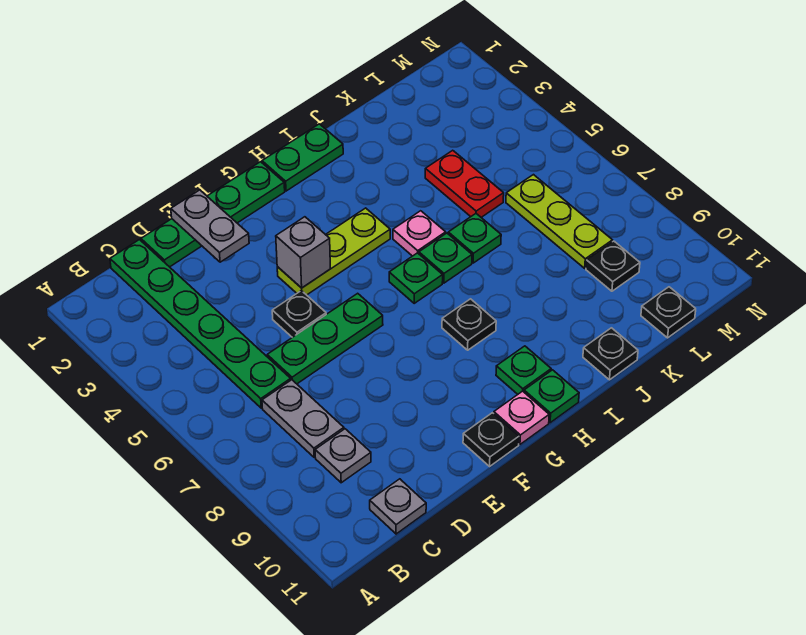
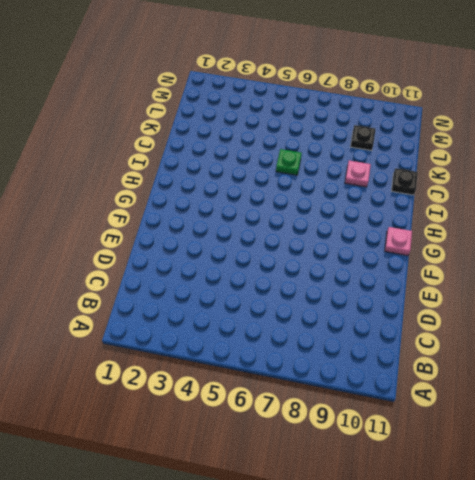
pink 1x1 plate [345,161,371,187] -> pink 1x1 plate moved to [393,211,446,256]
none -> green 1x6 plate [110,240,291,408]
none -> grey 1x2 plate [262,380,344,457]
none -> grey 1x1 plate [315,429,371,483]

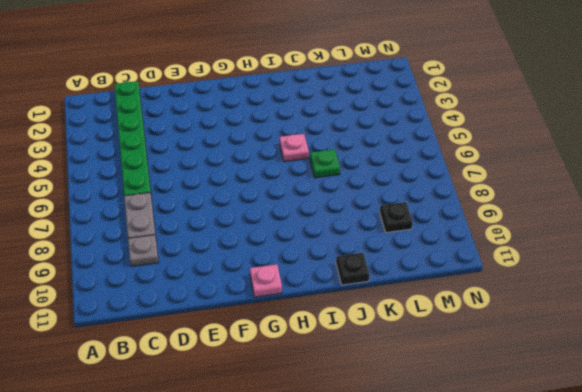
none -> grey 1x1 plate [370,479,426,534]
none -> green 1x4 plate [141,162,285,267]
none -> green 1x3 plate [267,293,383,384]

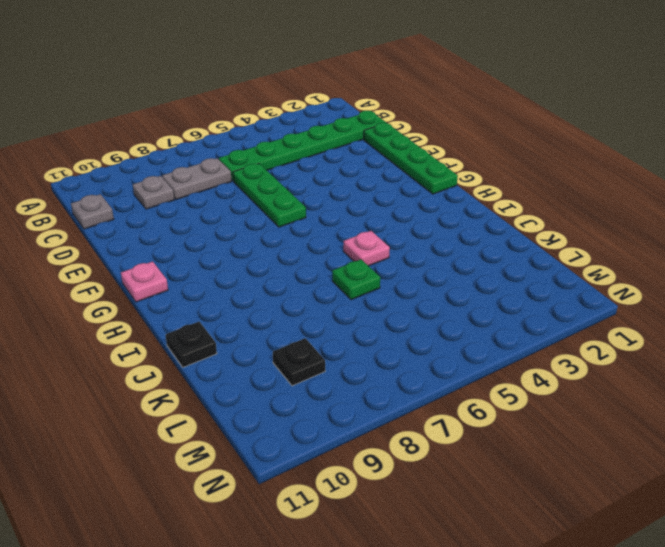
none -> black 1x1 plate [272,291,326,337]
none -> lime 1x3 plate [277,208,390,295]
none -> black 1x1 plate [463,413,519,466]

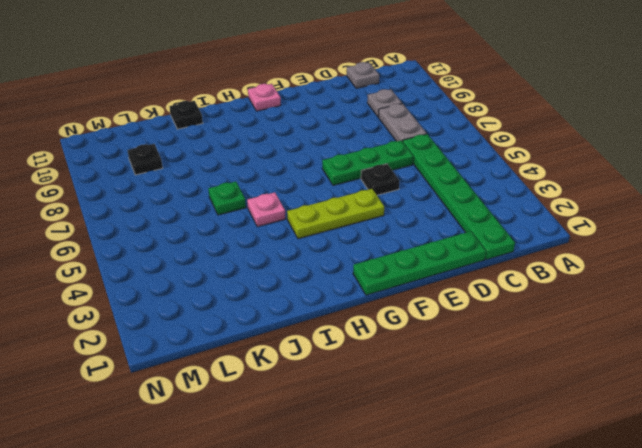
none -> black 1x1 plate [463,413,519,466]
none -> green 1x2 plate [262,124,343,191]
none -> green 1x1 plate [389,253,443,303]

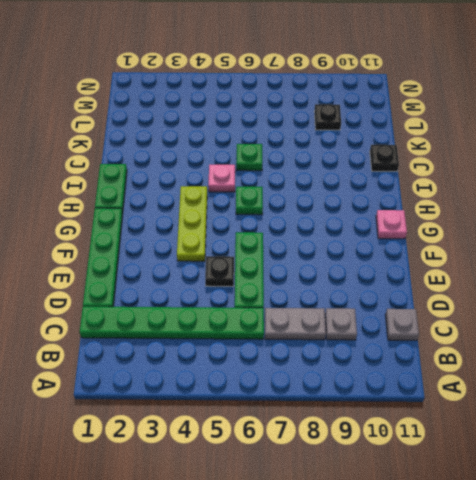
none -> black 1x1 plate [463,413,519,466]
none -> black 1x1 plate [442,299,496,350]
none -> green 1x1 plate [496,346,551,394]

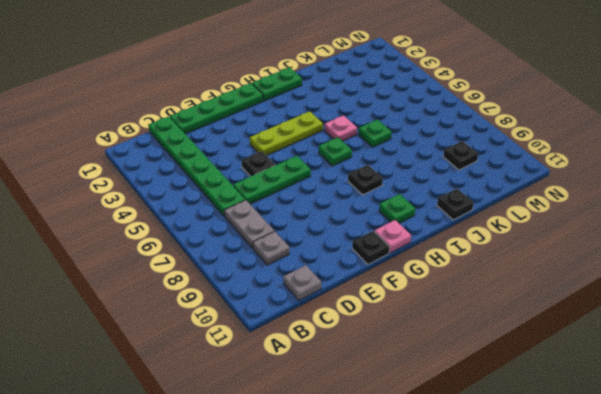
none -> green 1x1 plate [524,370,579,423]
none -> green 1x1 plate [419,233,472,283]
none -> red 1x2 plate [425,150,504,217]

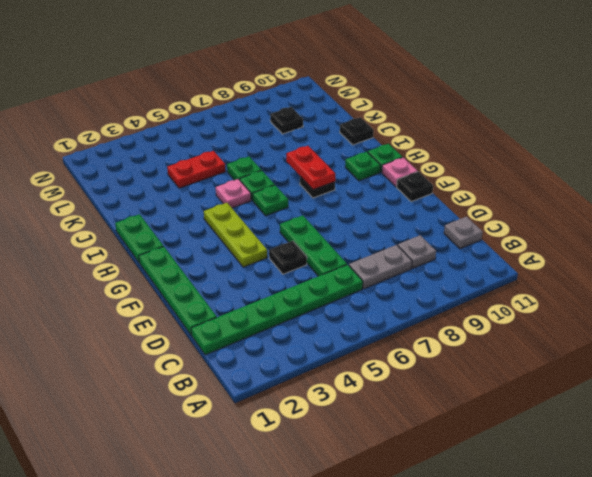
red 1x2 plate [286,146,335,190] -> none
none -> lime 1x3 plate [506,175,613,268]
none -> black 1x1 plate [641,287,696,338]
none -> grey 1x2 plate [171,190,249,262]

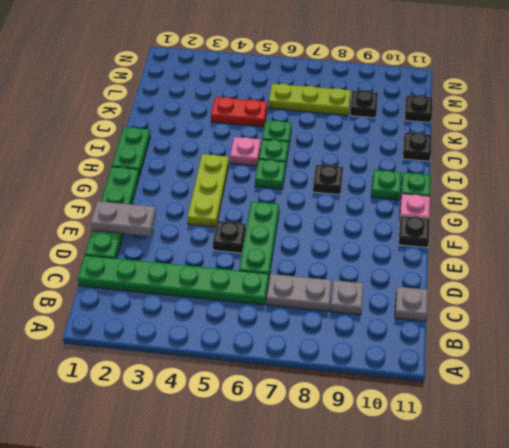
none -> grey 1x1 brick [276,217,330,288]

